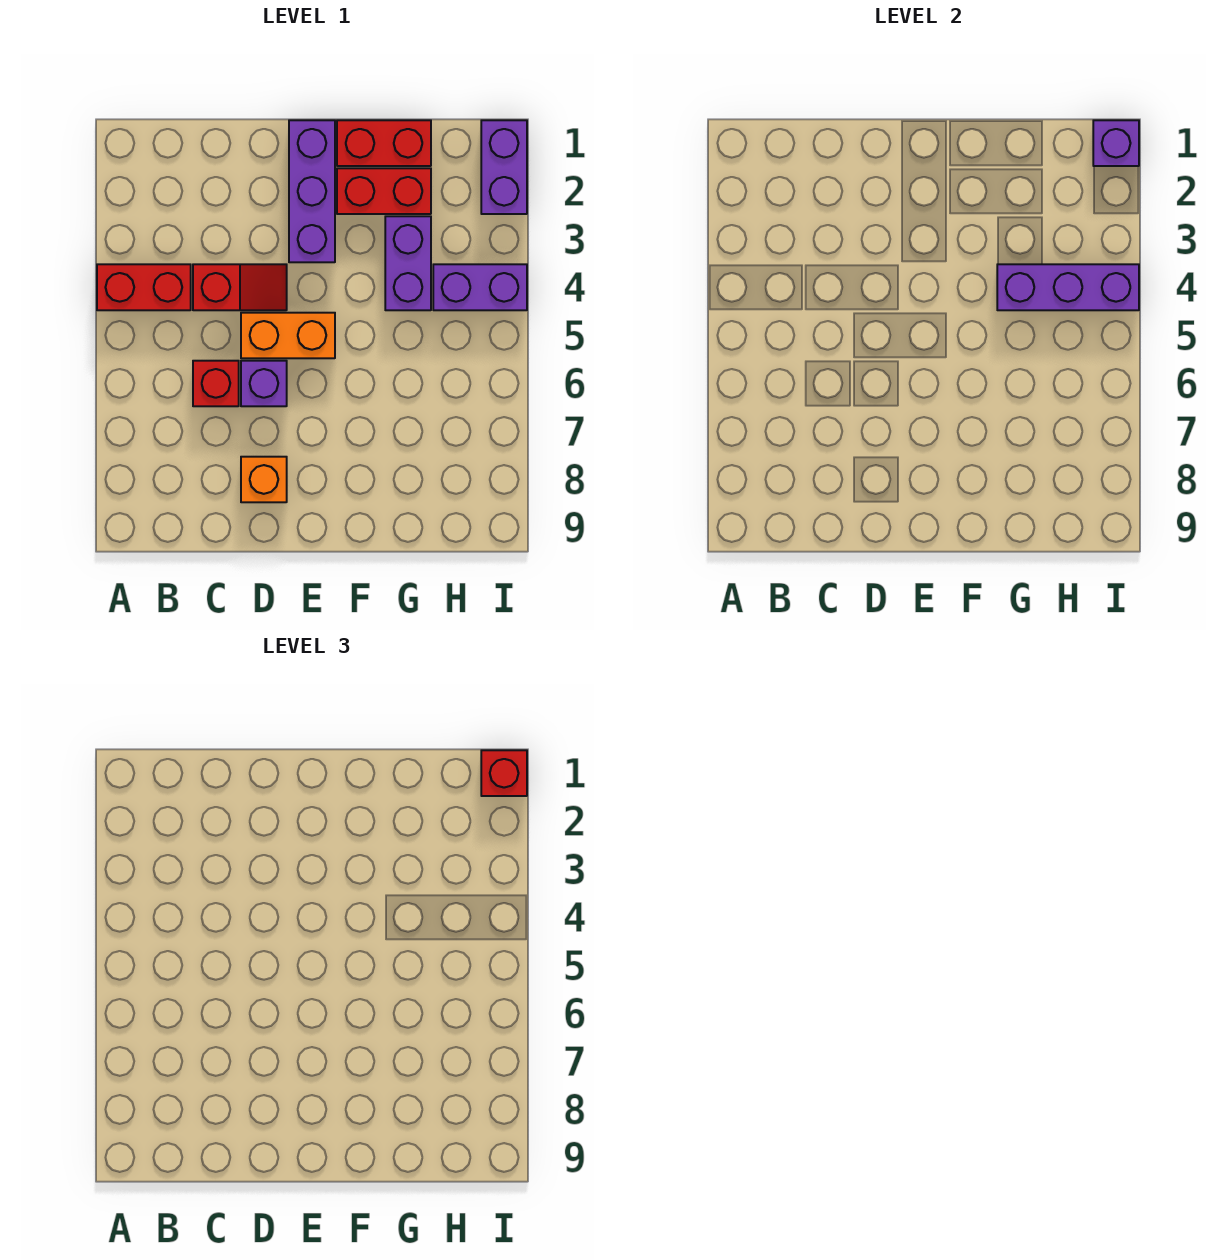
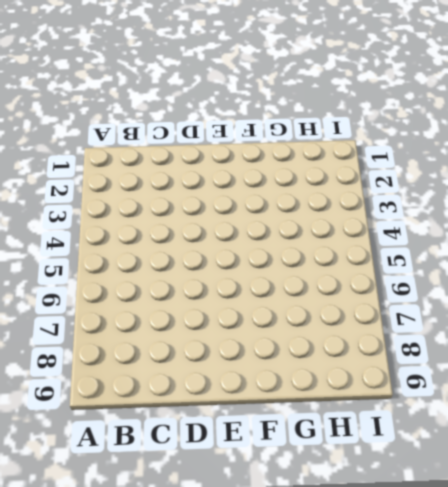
none -> red 1x2 brick [97,264,191,310]
none -> red 1x2 slope [193,264,287,310]
none -> red 1x1 brick [193,361,239,406]

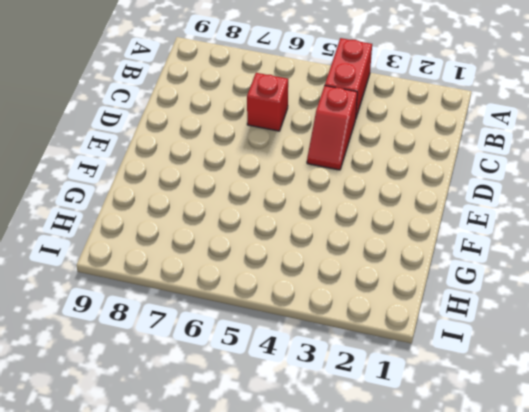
none -> orange 1x2 brick [241,313,335,358]
none -> purple 1x1 brick [241,361,287,406]
none -> orange 1x1 brick [241,457,287,502]

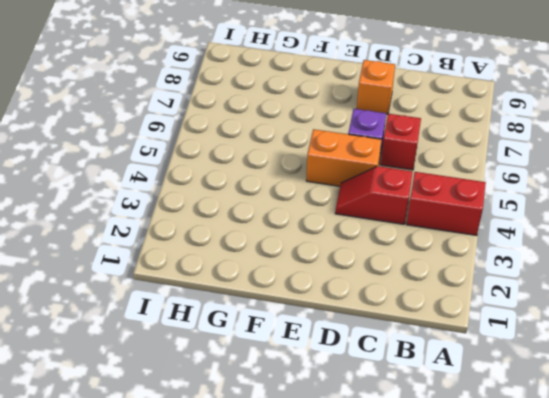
none -> purple 1x3 brick [289,120,335,262]
none -> red 1x2 brick [337,120,431,166]
none -> red 1x2 brick [337,168,431,214]

